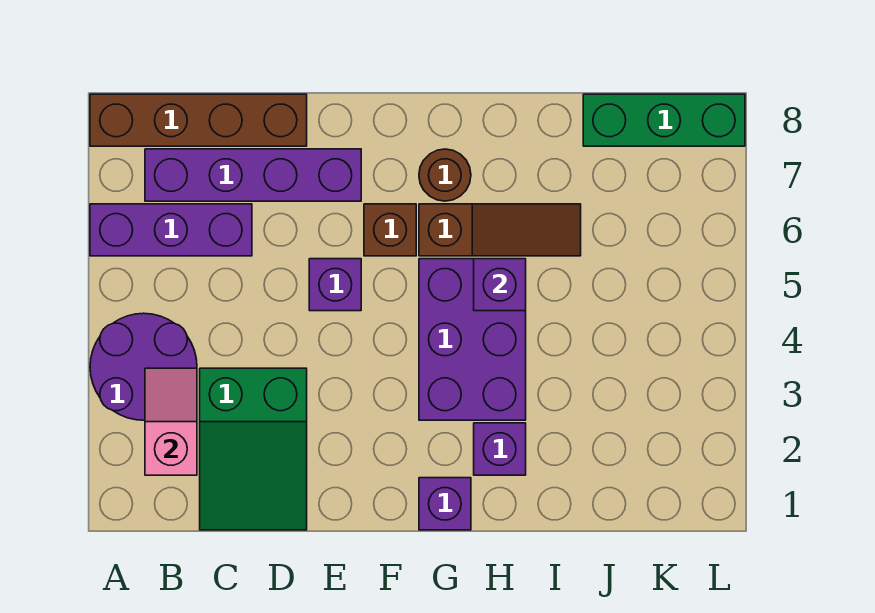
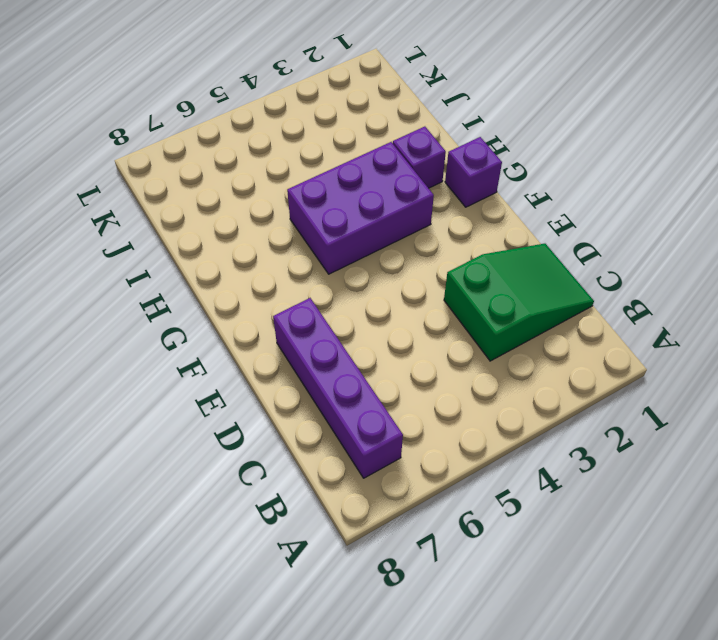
none -> purple 2x2 round brick [90,313,197,420]
none -> purple 1x3 brick [90,204,252,256]
none -> brown 1x4 brick [90,94,307,146]

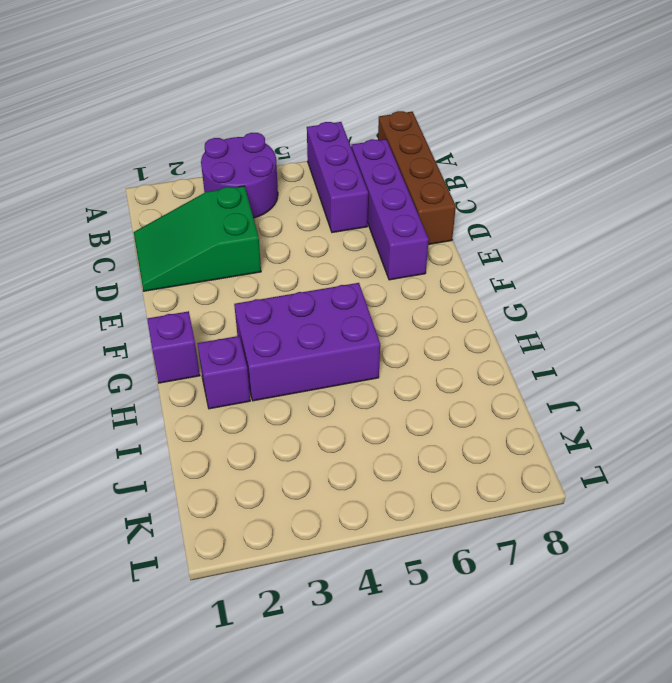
none -> purple 1x1 brick [309,259,361,311]
none -> brown 1x1 brick [364,204,416,256]
none -> brown 1x3 slope [419,204,581,256]

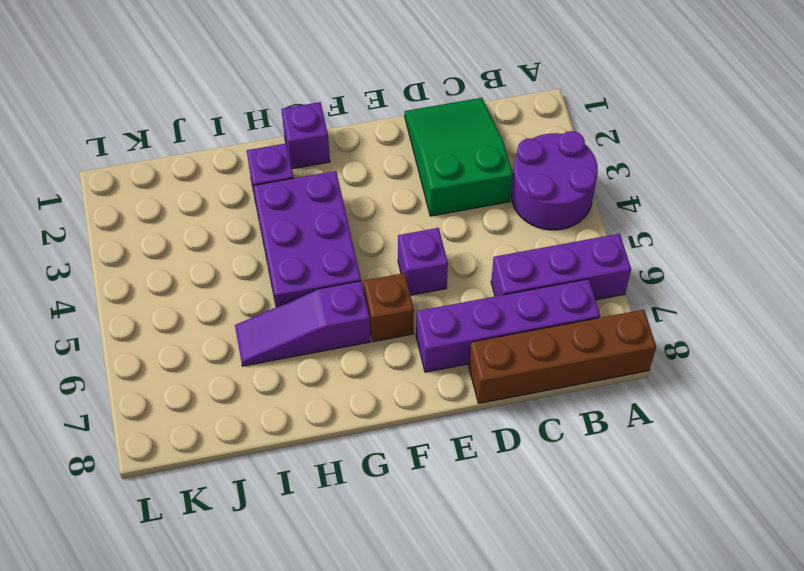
purple 1x3 slope [235,281,371,366] -> brown 1x3 slope [419,204,581,256]
none -> brown 1x1 round brick [419,149,471,201]
none -> green 1x3 brick [583,94,745,146]
none -> pink 1x2 slope [145,368,197,475]

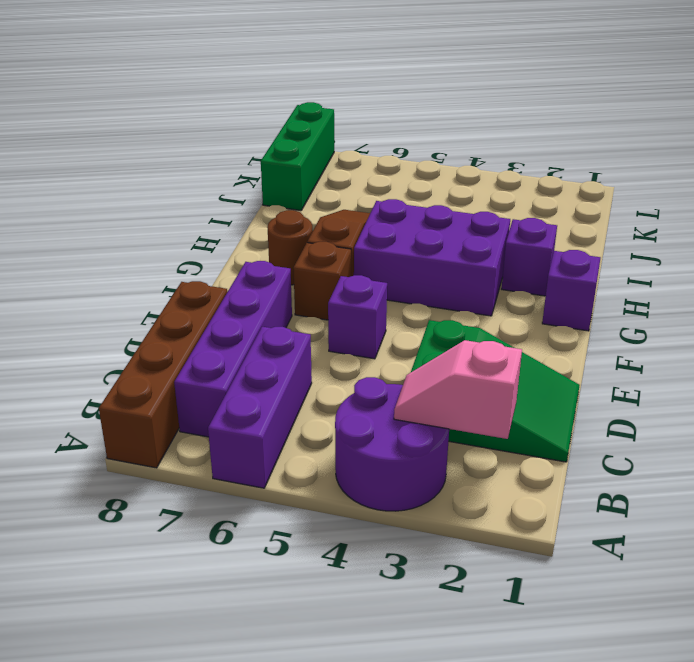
none -> purple 1x1 brick [474,259,526,311]

